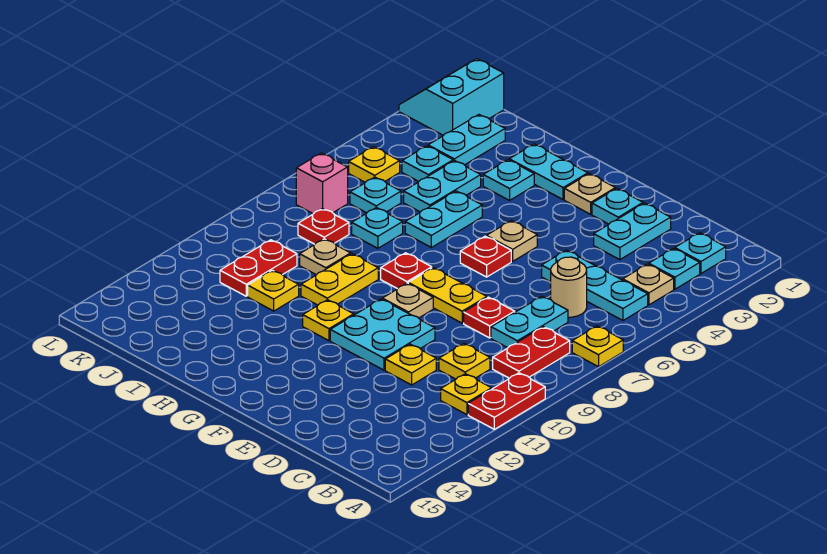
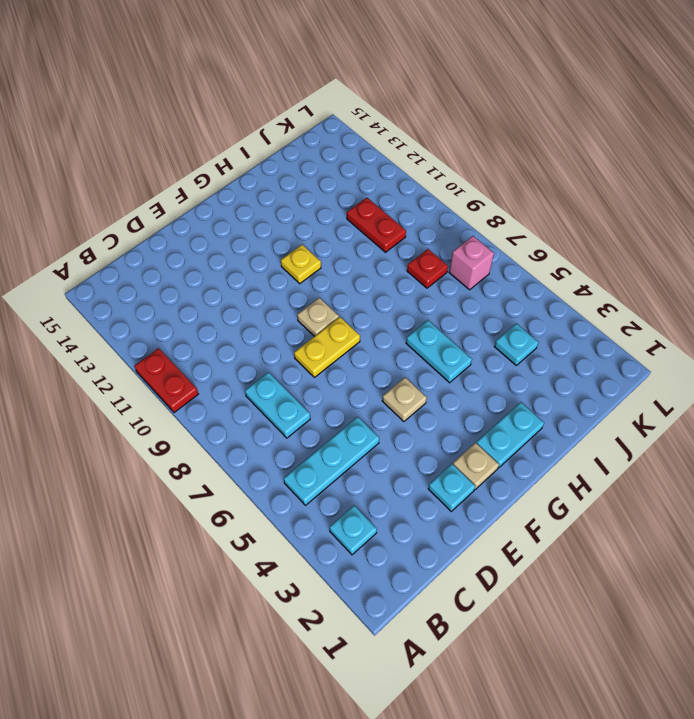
none -> yellow 1x1 plate [572,326,623,367]
none -> cyan 1x1 plate [675,233,726,273]
none -> tan 1x1 plate [623,264,674,305]
none -> red 1x2 plate [493,327,570,378]

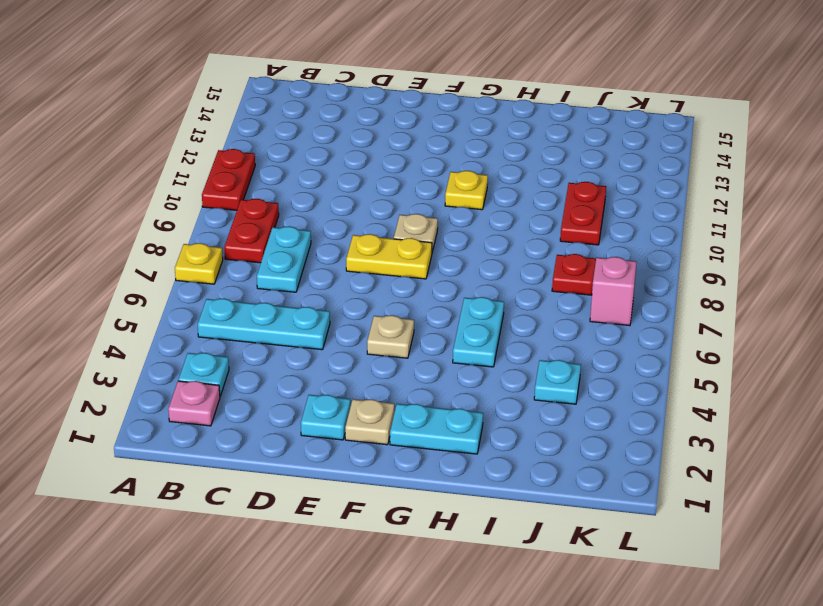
pink 1x1 plate [168,381,220,426] -> cyan 1x1 plate [675,233,726,273]
none -> tan 1x1 plate [623,264,674,305]
none -> yellow 1x1 plate [441,374,492,415]
none -> tan 1x1 round brick [551,257,587,317]
none -> yellow 1x1 plate [439,343,490,379]

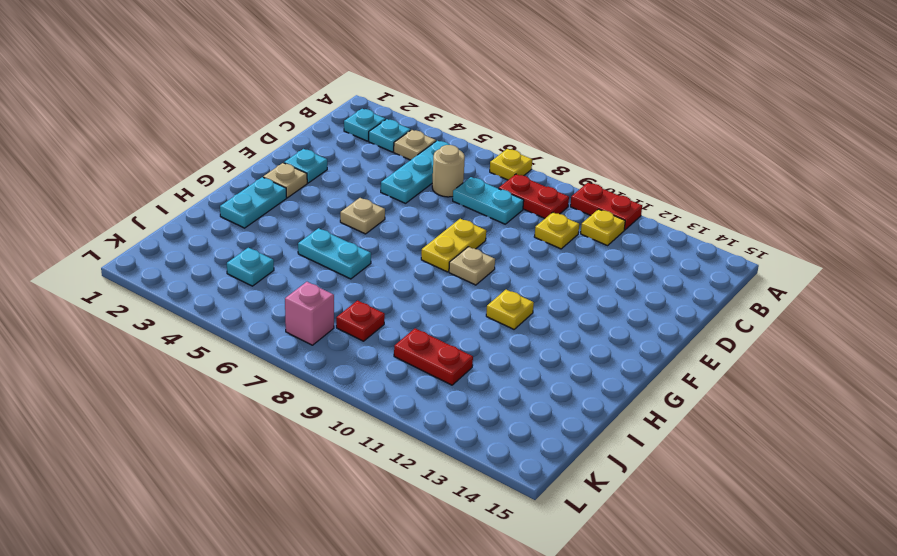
none -> cyan 1x2 plate [594,203,671,260]
none -> red 1x1 plate [464,297,515,338]
none -> yellow 1x1 plate [385,344,436,385]
none -> cyan 2x2 plate [330,299,435,370]

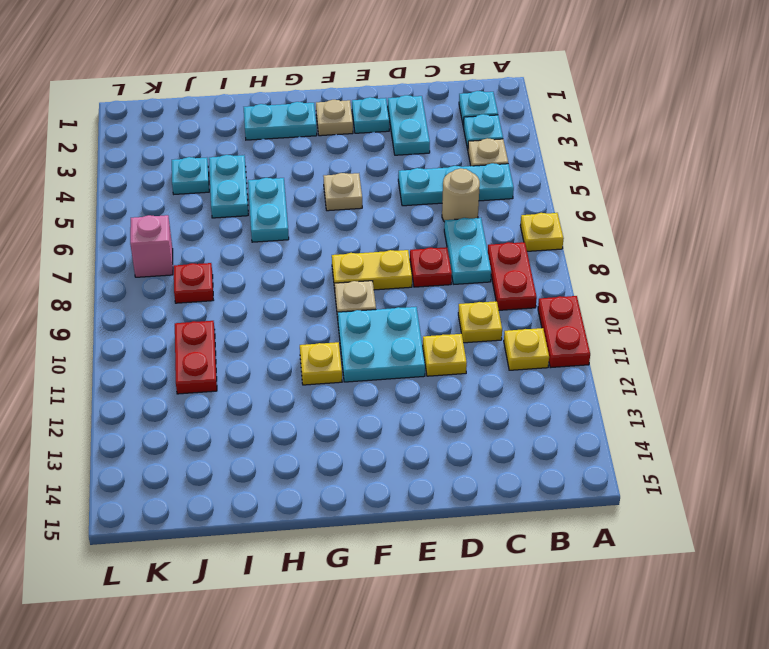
none -> red 1x1 plate [460,236,511,277]
none -> red 1x1 plate [381,253,432,289]
none -> cyan 1x1 plate [483,160,534,200]
none -> yellow 1x2 plate [301,254,378,305]

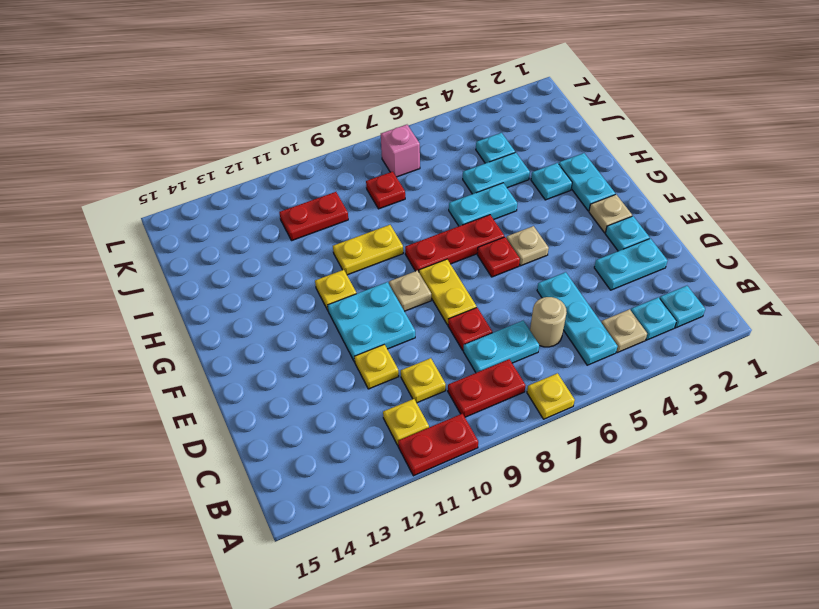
red 1x3 plate [405,215,504,272] -> red 1x1 plate [381,253,432,289]
none -> cyan 1x1 plate [352,208,403,248]
none -> tan 1x1 plate [300,239,351,275]
none -> yellow 1x1 plate [248,270,299,311]
none -> cyan 1x2 plate [428,115,505,165]

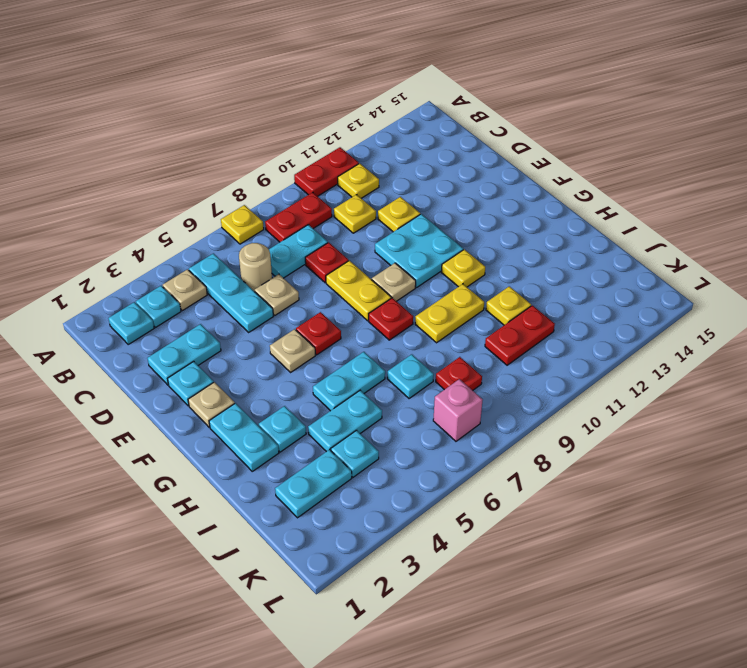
tan 1x1 plate [255,274,299,315] -> tan 1x1 plate moved to [300,239,351,275]
none -> cyan 1x1 plate [350,177,401,213]
none -> cyan 2x2 slope [399,59,504,135]
none -> yellow 1x1 plate [349,147,400,182]

